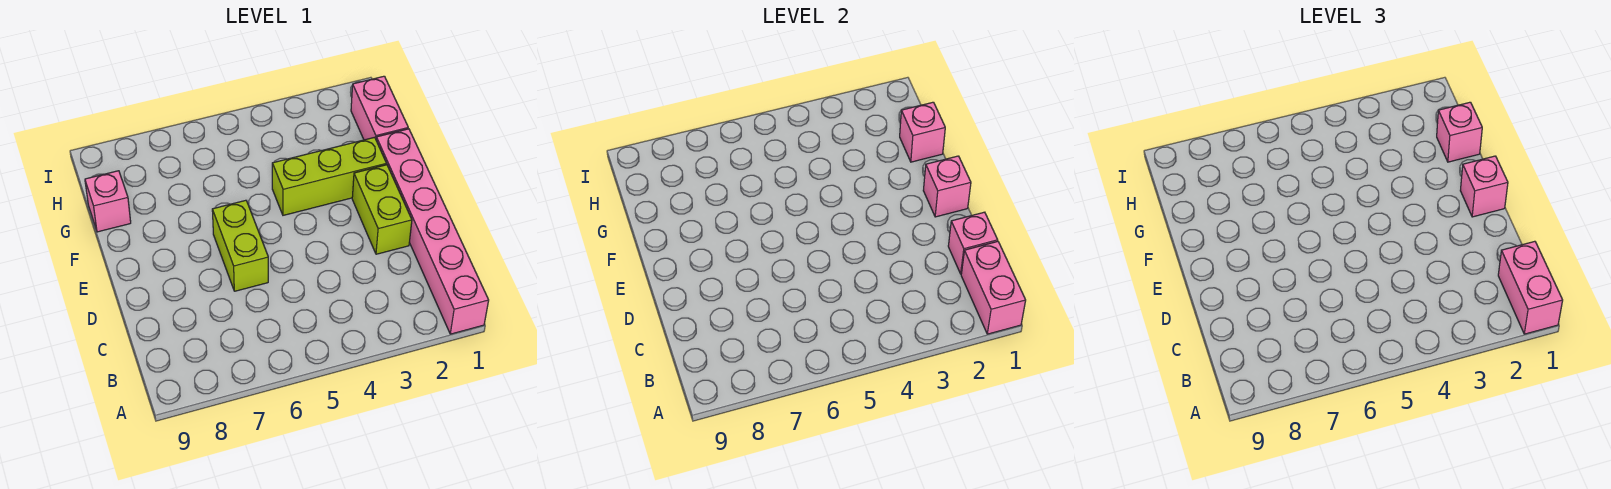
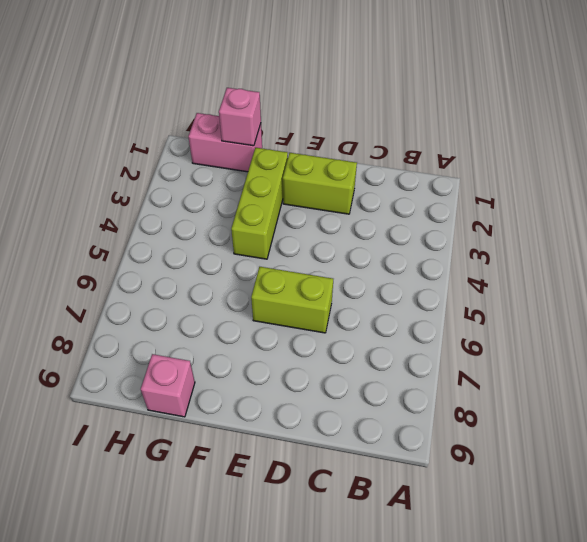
none -> pink 1x6 brick [376,129,489,334]
none -> pink 1x2 brick [961,241,1026,334]
none -> pink 1x1 brick [948,212,998,274]

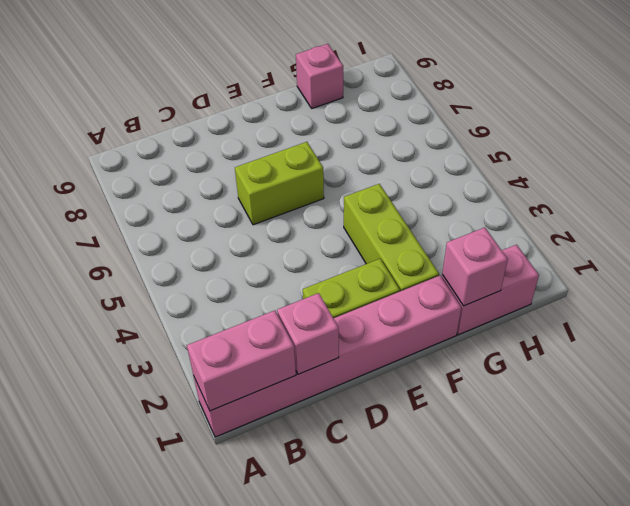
none -> pink 1x1 brick [923,156,971,217]
none -> pink 1x2 brick [1498,241,1563,334]
none -> pink 1x1 brick [1460,156,1508,217]

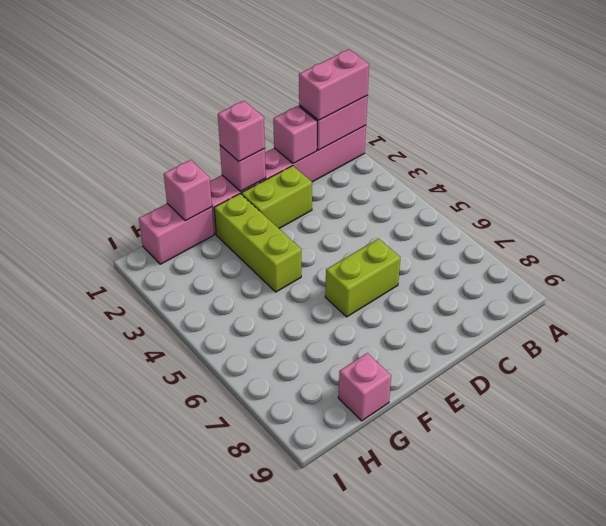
none -> pink 1x1 brick [1437,102,1482,162]

